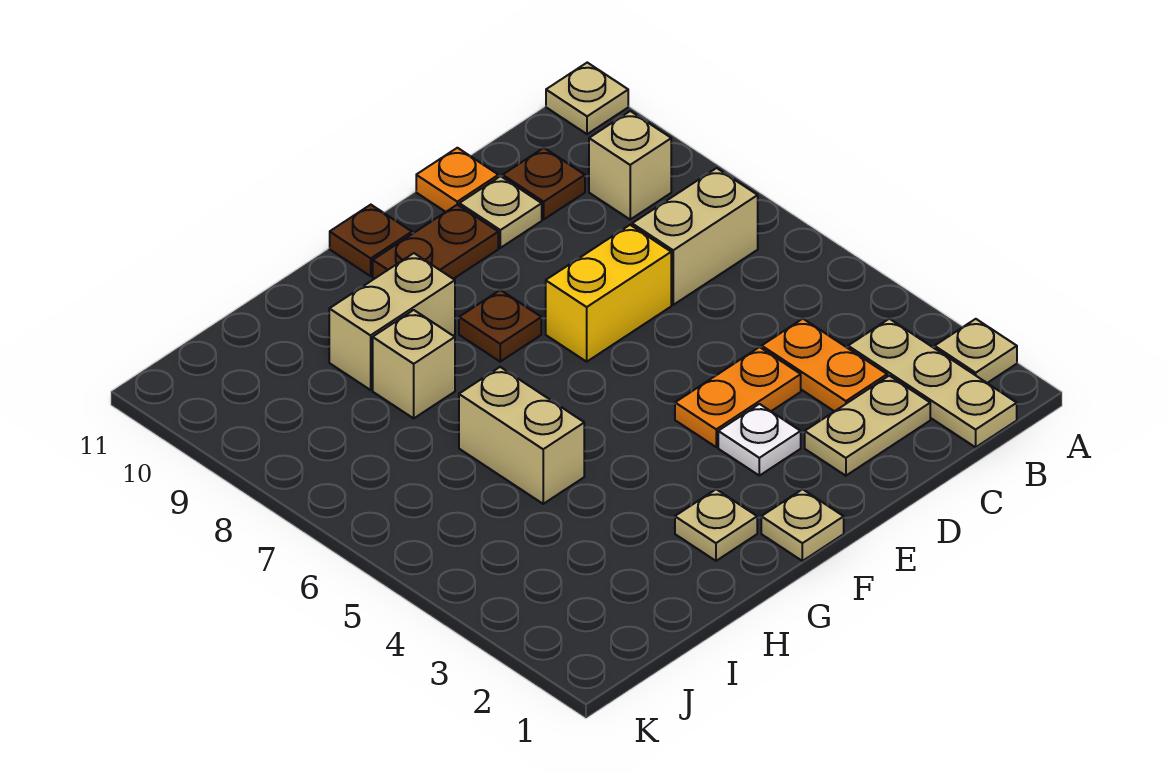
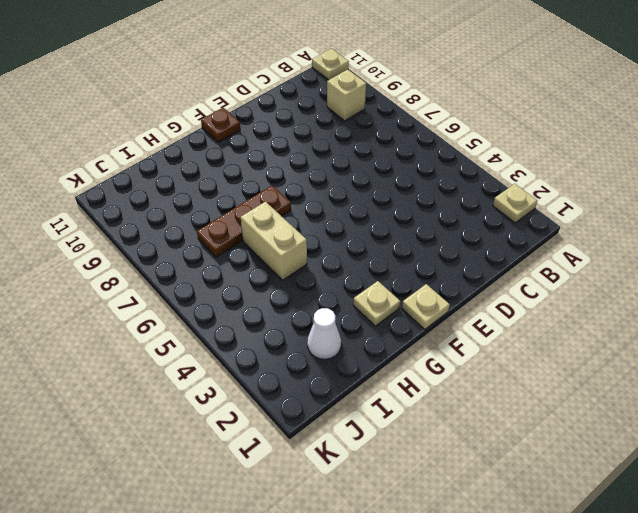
brown 1x3 plate [197,186,291,257] -> none
white 1x1 cone [307,308,341,359] -> none
none -> tan 1x3 plate [848,319,1017,447]
none -> tan 1x2 brick [632,168,758,305]
none -> tan 1x2 plate [805,376,930,476]

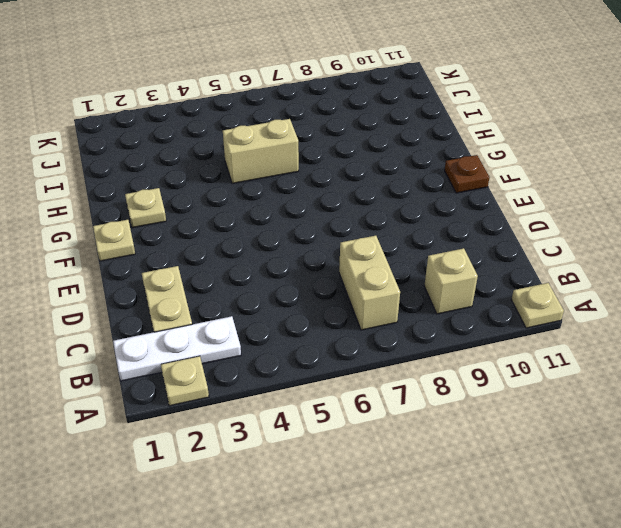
white 1x3 plate [113,316,241,381] -> tan 1x3 plate [848,319,1017,447]
none -> orange 1x2 plate [762,319,887,411]
none -> brown 1x1 plate [503,148,585,219]
none -> orange 1x2 plate [675,347,801,447]

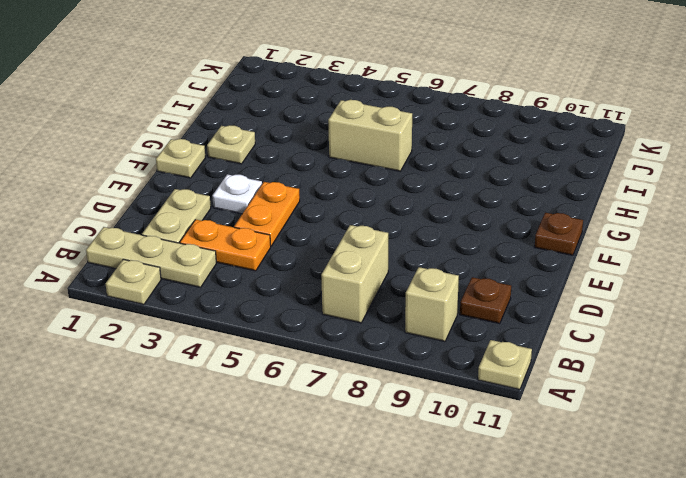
none -> yellow 1x2 brick [546,225,671,362]
none -> tan 1x1 plate [459,176,542,248]
none -> orange 1x1 plate [416,148,498,212]

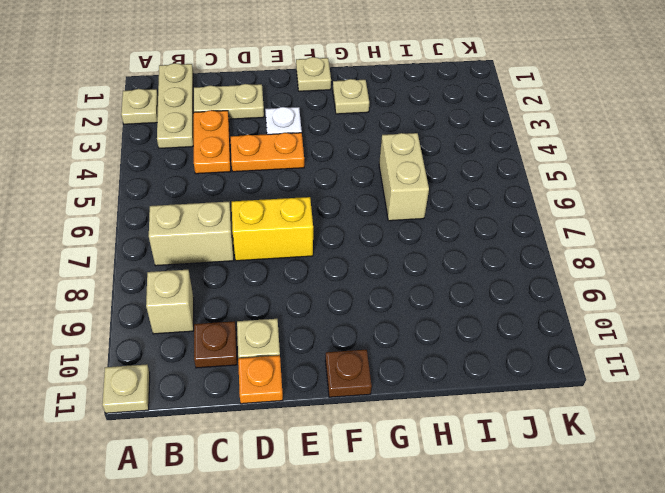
none -> brown 1x2 plate [373,205,498,279]
none -> brown 1x1 plate [459,290,541,362]
none -> tan 1x2 brick [329,253,455,390]

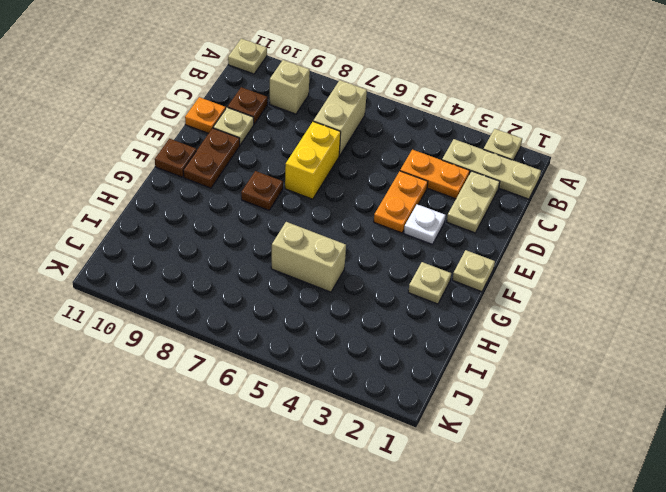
none -> tan 1x2 brick [329,253,455,390]
none -> tan 1x1 brick [373,310,455,418]

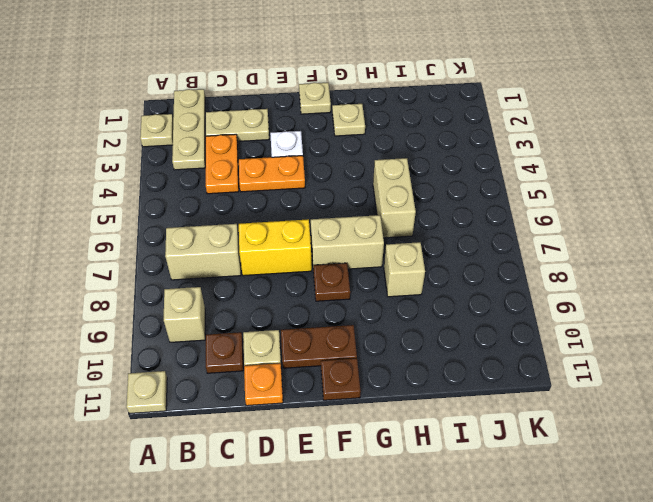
tan 1x2 brick [311,215,384,269] -> tan 1x2 brick moved to [329,253,455,390]

